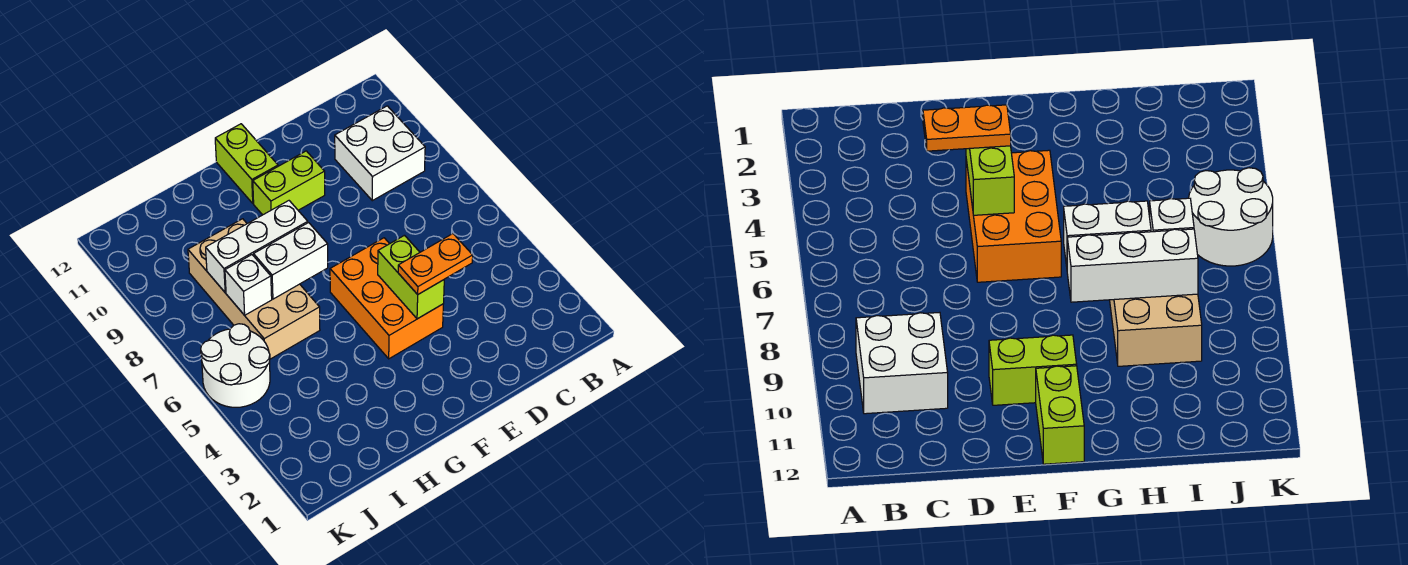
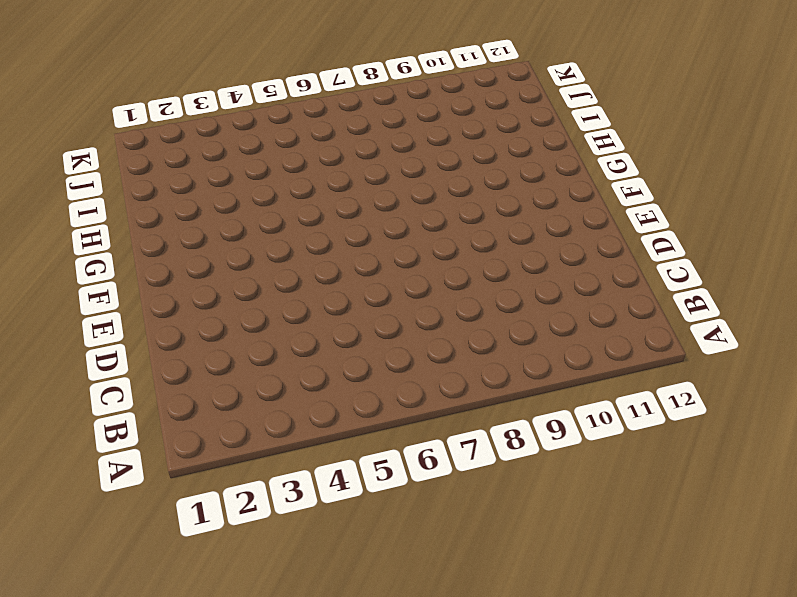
none -> white 2x2 brick [335,106,425,201]
none -> orange 2x3 brick [330,238,443,359]

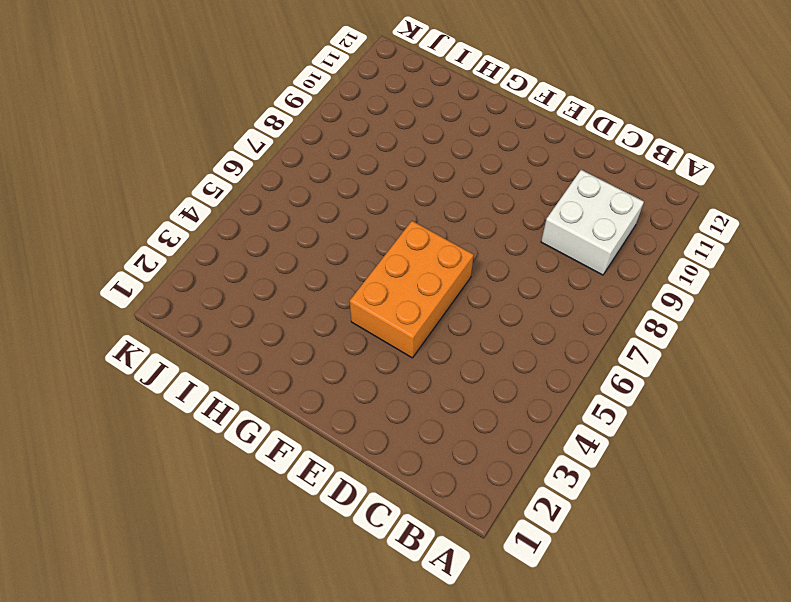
none -> lime 1x2 brick [253,151,325,215]
none -> lime 1x2 brick [215,124,278,203]

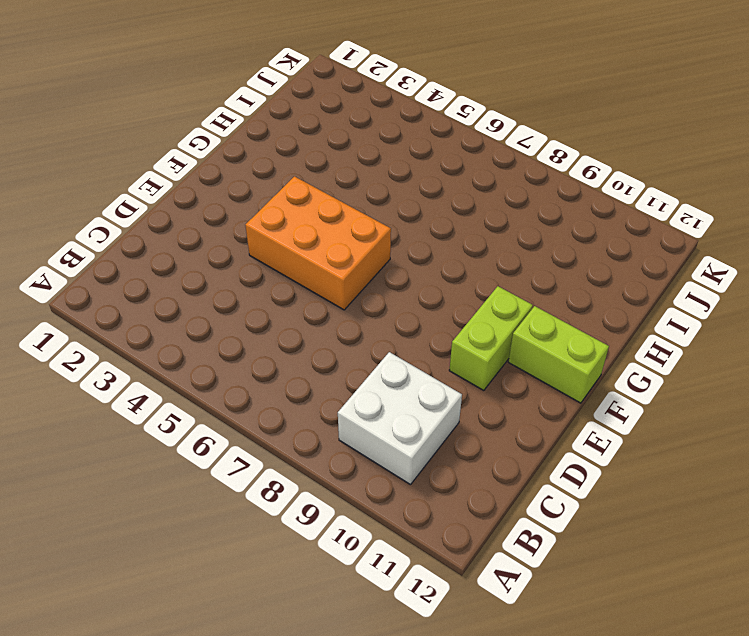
none -> tan 2x4 brick [188,219,320,359]
none -> white 2x2 round brick [201,324,270,407]

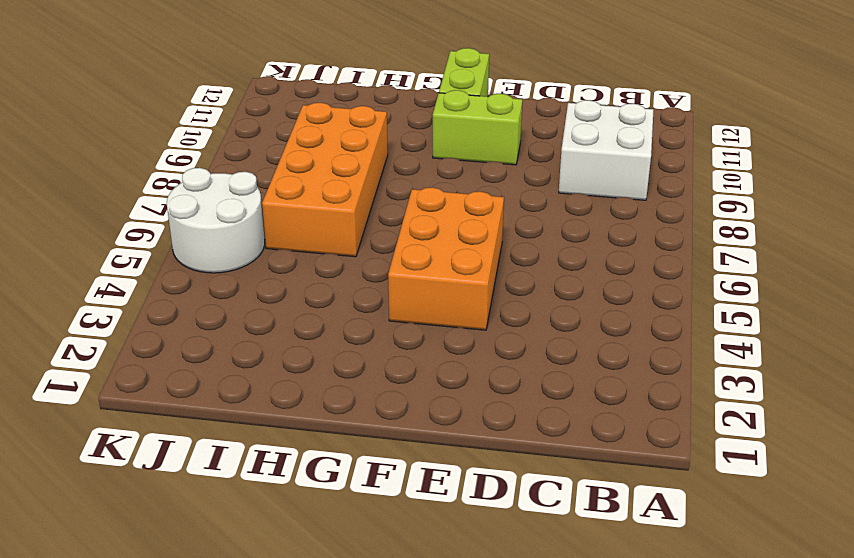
orange 2x4 brick [262,103,388,257] -> tan 2x4 brick [188,219,320,359]
none -> lime 1x2 brick [378,235,444,319]
none -> white 1x2 brick [254,223,328,299]

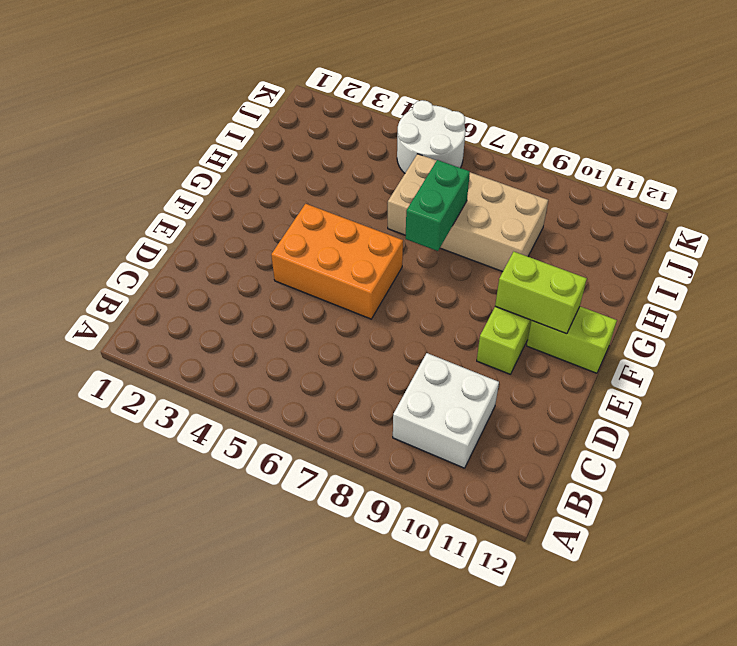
lime 1x2 brick [495,252,587,334] -> lime 1x2 brick moved to [378,235,444,319]
green 1x2 brick [405,160,470,251] -> white 1x2 brick [254,223,328,299]
none -> white 1x3 brick [206,201,308,292]
none -> white 1x1 brick [225,255,272,315]

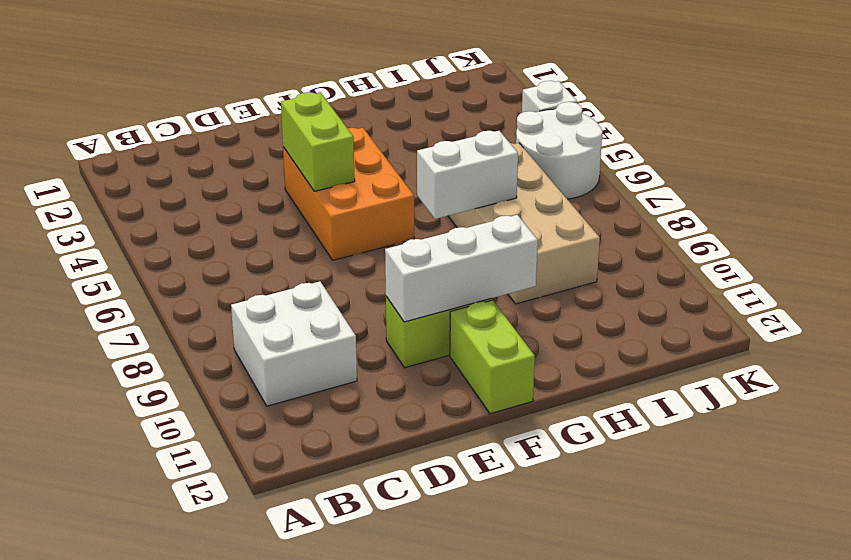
white 1x3 brick [385,215,538,322] -> white 1x3 brick moved to [206,201,308,292]
white 1x1 brick [522,81,577,113] -> white 1x1 brick moved to [225,255,272,315]
none -> orange 1x2 plate [398,234,473,294]

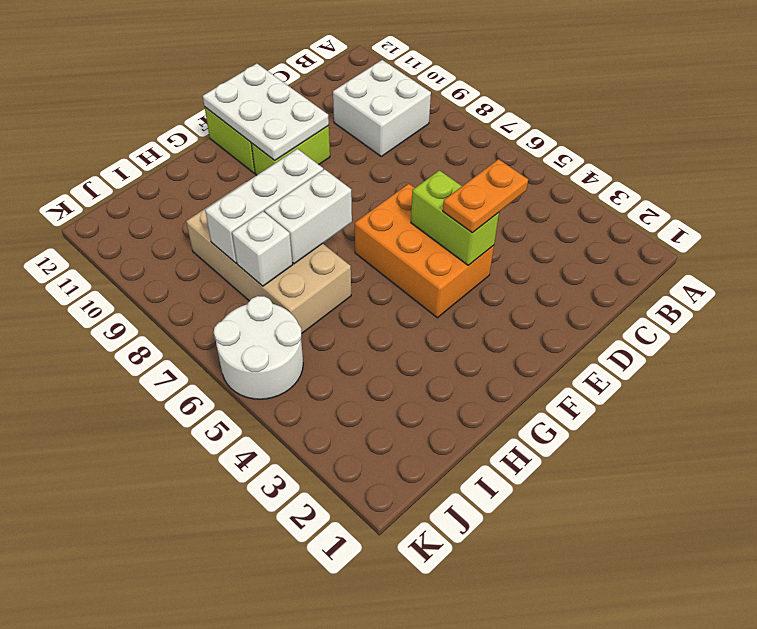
white 2x3 plate [203,64,329,160] -> none

